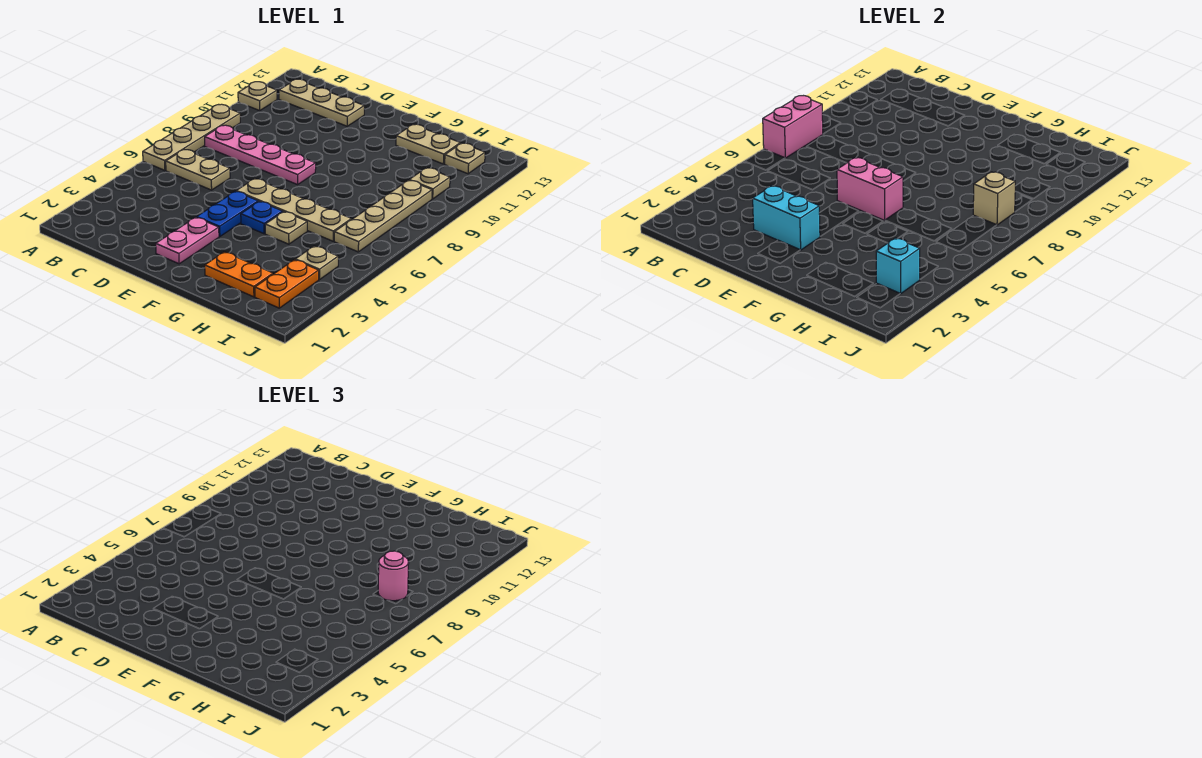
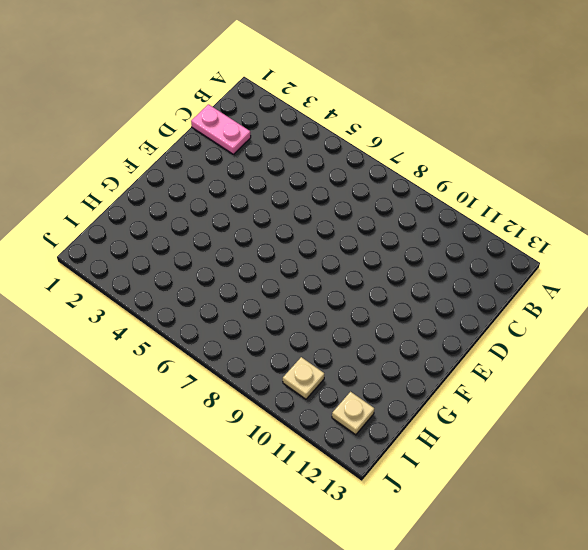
pink 1x2 plate [191,104,251,154] -> pink 1x2 plate moved to [156,217,219,264]
none -> tan 1x4 plate [143,104,240,170]
none -> tan 1x1 plate [238,82,277,111]
none -> tan 1x2 plate [166,150,230,190]

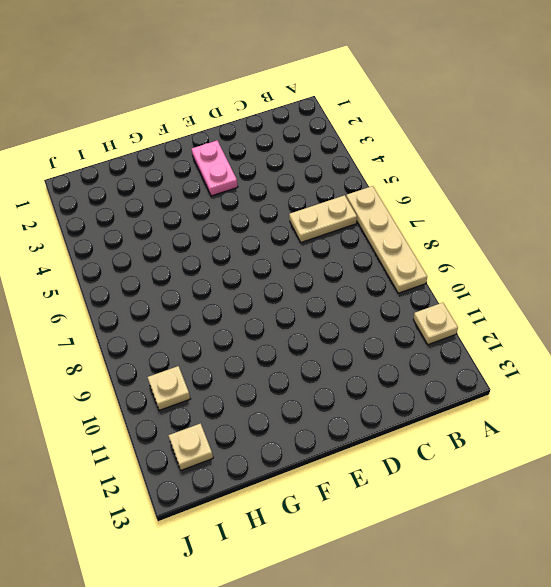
none -> pink 1x4 plate [205,125,316,185]
none -> tan 1x3 plate [279,79,364,126]
none -> blue 1x2 plate [197,191,258,237]

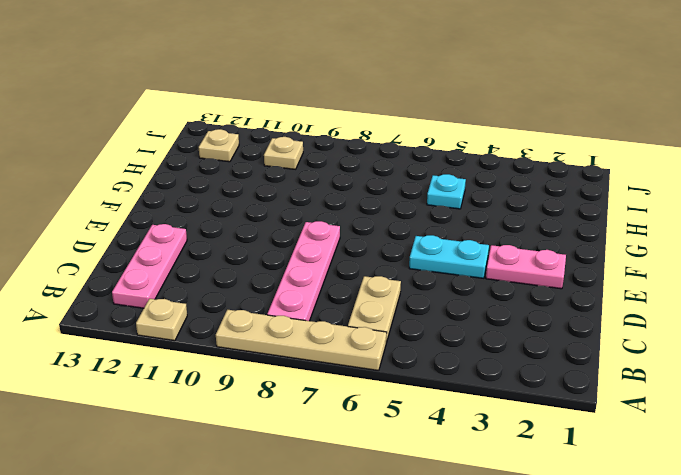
pink 1x3 plate [112,224,187,308] -> tan 1x3 plate [279,79,364,126]
cyan 1x2 plate [409,235,489,278] -> blue 1x2 plate [197,191,258,237]
cyan 1x1 plate [427,174,466,209] -> none
none -> tan 1x4 plate [236,179,351,241]
none -> blue 1x1 plate [241,201,283,234]
none -> orange 1x2 plate [205,252,273,297]

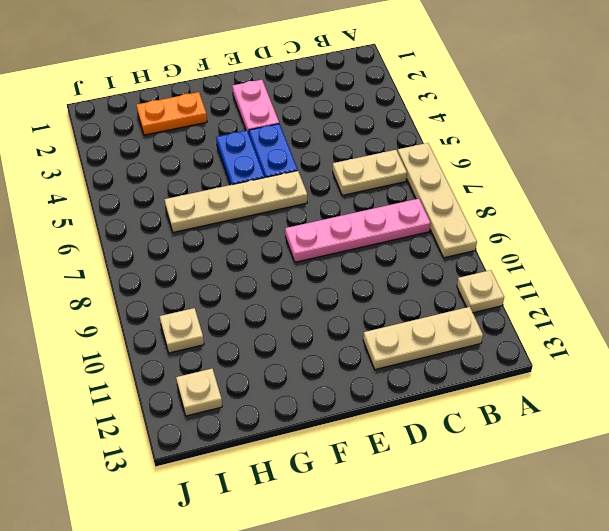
blue 1x2 plate [216,130,264,185] -> blue 1x1 plate [241,201,283,234]
none -> tan 1x1 plate [265,212,307,244]
none -> tan 1x2 plate [396,124,460,164]
none -> orange 1x2 plate [255,260,319,308]

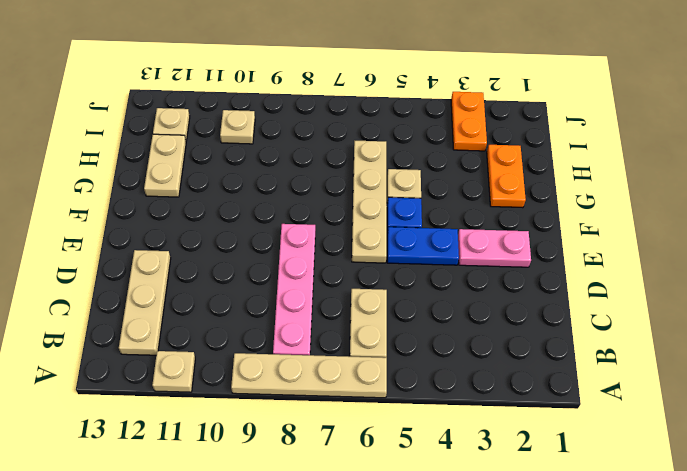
orange 1x2 plate [451,92,487,151] -> orange 1x2 plate turned to [255,260,319,308]
none -> tan 1x1 plate [295,246,338,280]
none -> tan 1x4 plate [334,180,432,252]
none -> pink 1x2 brick [763,96,823,158]

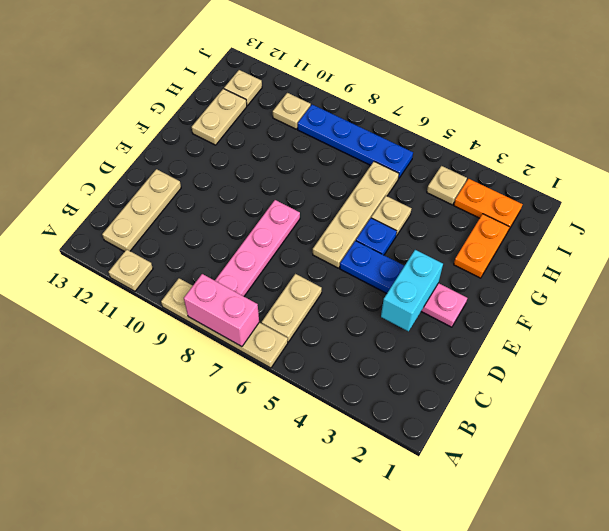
blue 1x4 plate [298,105,413,179] -> tan 1x4 plate [334,180,432,252]
none -> pink 1x2 brick [837,158,903,220]
none -> cyan 1x1 brick [876,238,920,294]
none -> tan 1x1 brick [973,172,1016,225]

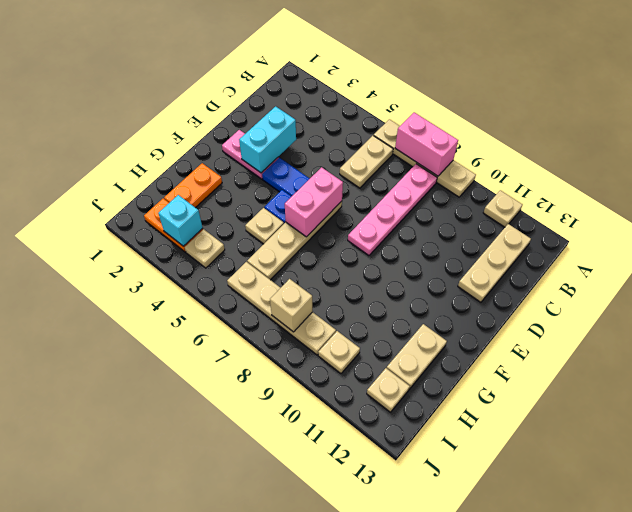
none -> pink 1x1 round brick [378,551,409,601]

